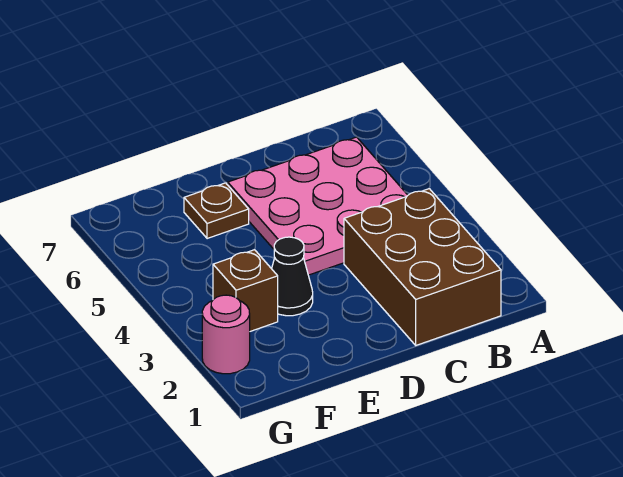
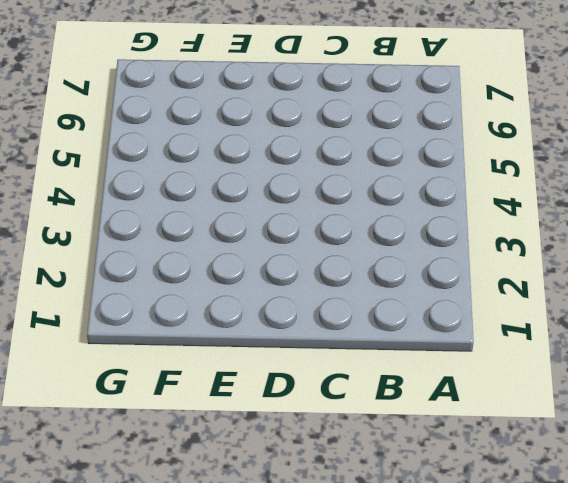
none -> brown 2x3 brick [344,189,501,345]
none -> pink 3x3 plate [228,137,408,275]

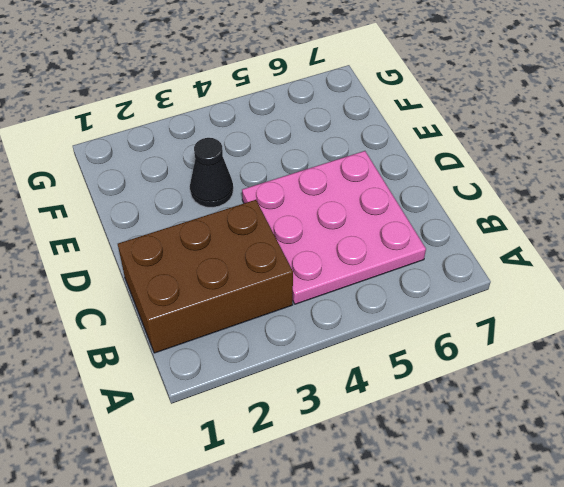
none -> brown 1x1 plate [184,183,249,239]
none -> brown 1x1 brick [213,250,278,331]

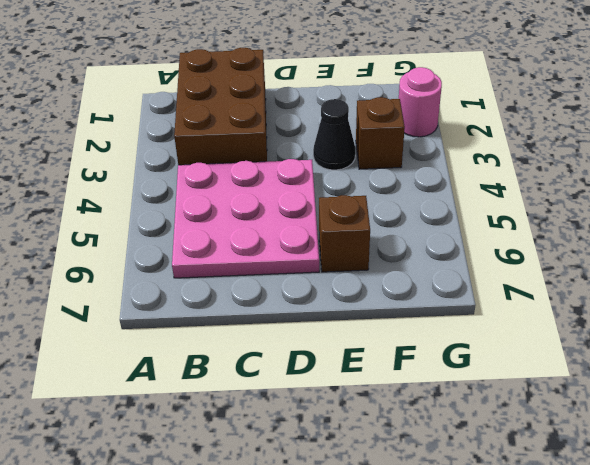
brown 1x1 brick [319,195,370,272] -> brown 1x1 plate [184,183,249,239]

